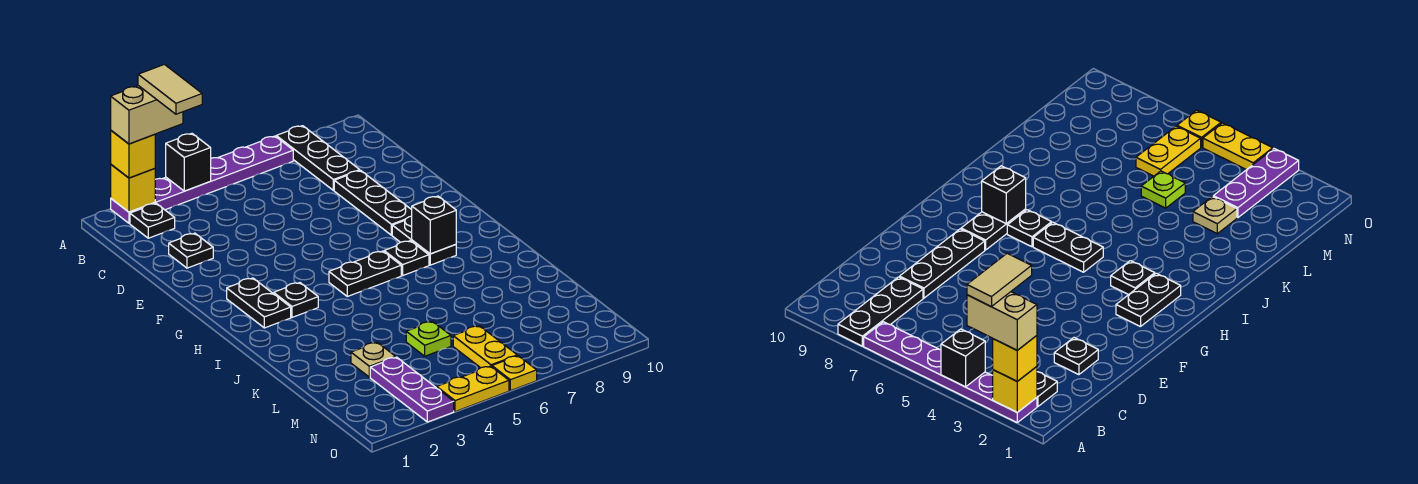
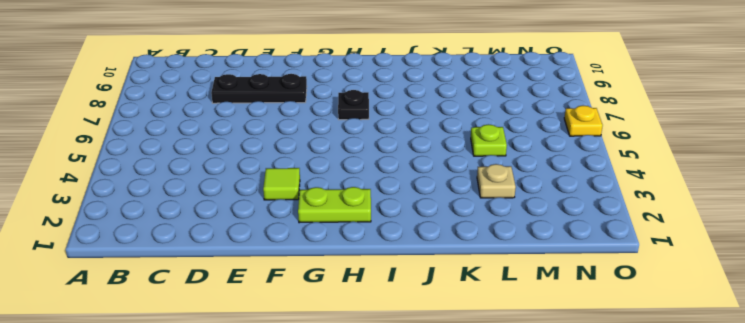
lime 1x1 tile [263,168,300,200] -> none
lime 1x2 plate [298,187,371,223] -> black 1x2 plate [227,278,291,328]
none -> purple 1x6 plate [111,136,293,223]
none -> black 1x3 plate [276,126,360,190]
none -> black 1x1 plate [130,203,175,238]

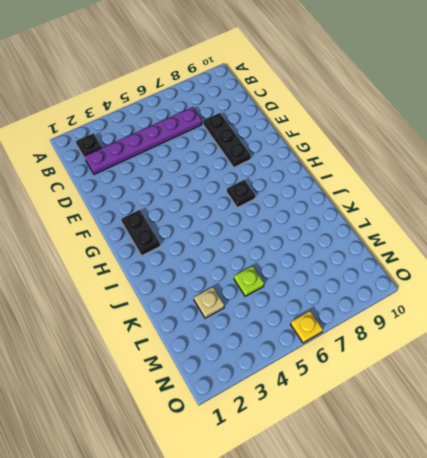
purple 1x6 plate [84,107,202,175] -> purple 1x6 plate moved to [111,136,293,223]
none -> black 1x3 plate [276,126,360,190]
none -> black 1x1 plate [169,233,213,268]
none -> black 1x2 plate [392,216,456,265]

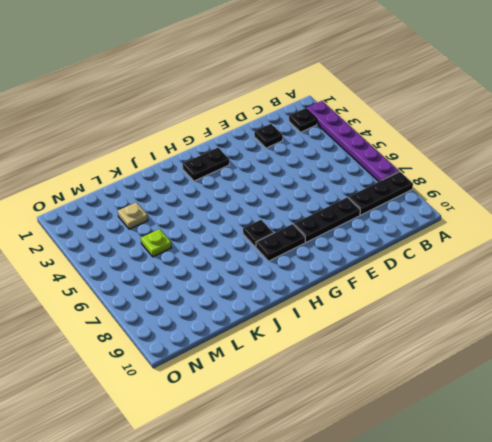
none -> black 1x1 plate [274,283,318,317]
none -> black 1x2 plate [329,251,401,296]
none -> purple 1x3 plate [370,357,454,422]

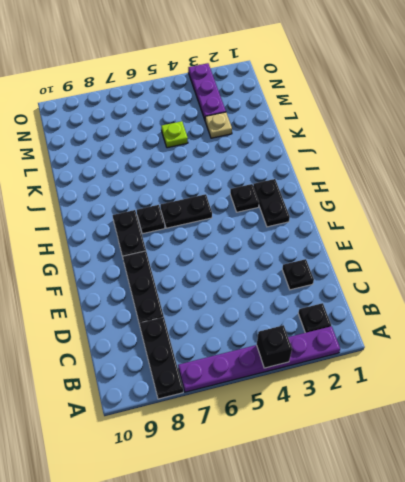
none -> yellow 1x2 plate [453,326,517,368]
none -> yellow 1x2 plate [437,366,509,412]
none -> yellow 1x1 plate [492,356,537,391]

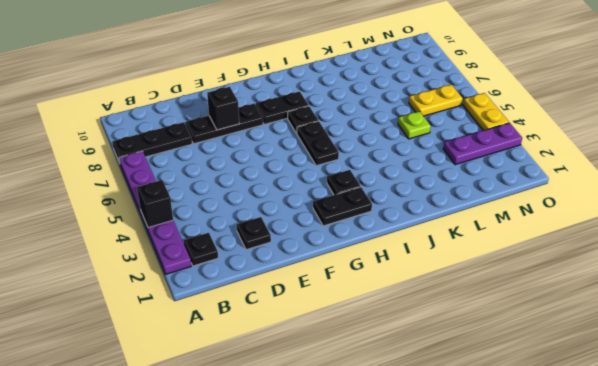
black 1x1 brick [207,87,239,130] -> black 1x1 brick moved to [412,196,456,254]
none -> tan 1x1 plate [351,342,396,377]
none -> yellow 1x1 plate [492,356,537,391]
none -> yellow 1x1 brick [111,165,155,212]

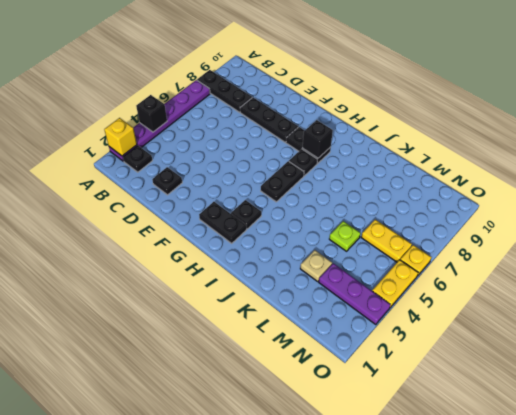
none -> yellow 1x1 brick [111,131,155,178]
none -> tan 1x2 brick [111,86,183,144]
none -> tan 1x2 tile [138,64,202,114]

